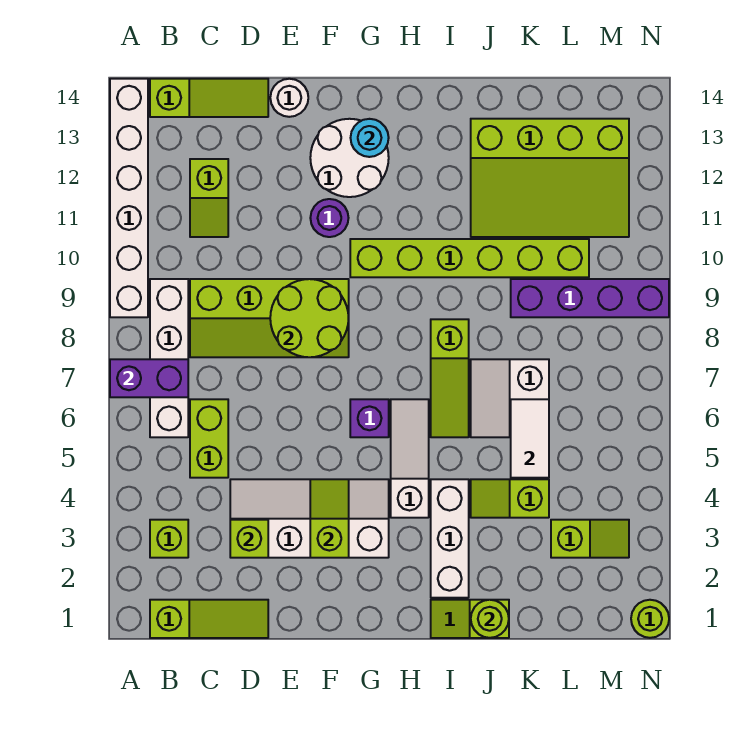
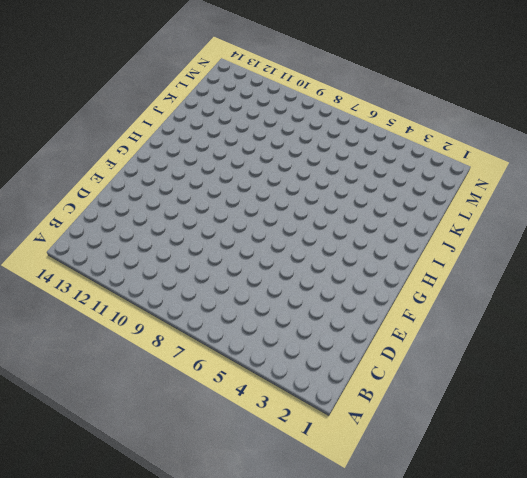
none -> white 1x6 brick [110,79,148,317]
none -> lime 1x3 slope [150,600,268,638]
none -> lime 1x1 brick [150,520,188,558]
none -> white 1x4 brick [150,279,188,437]

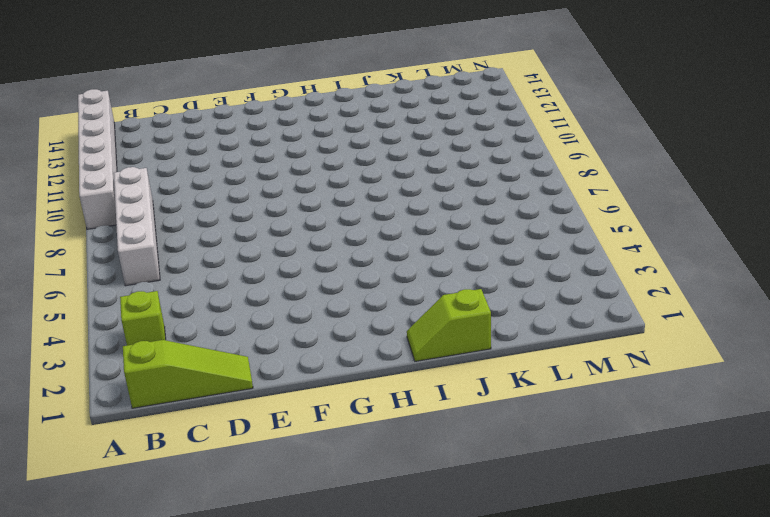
none -> lime 1x3 slope [150,79,268,117]
none -> lime 1x2 brick [190,399,228,478]
none -> lime 2x4 slope [190,279,349,357]
none -> lime 1x2 slope [190,159,228,237]

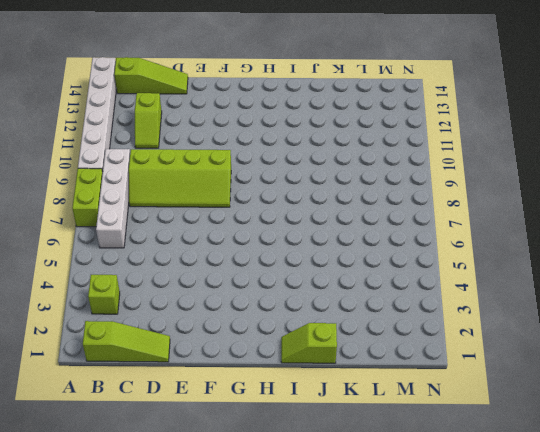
lime 1x2 brick [72,168,103,227] -> lime 1x2 brick moved to [190,399,228,478]
none -> white 2x4 slope [230,479,389,558]
none -> white 1x1 round brick [270,79,308,117]
none -> purple 1x1 round brick [310,199,348,237]
none -> white 2x2 round brick [310,119,389,197]

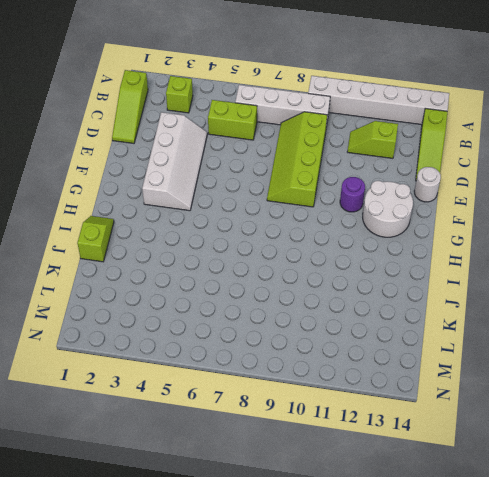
none -> purple 1x1 brick [350,399,389,437]
none -> lime 1x6 brick [350,239,589,277]
none -> white 1x3 slope [391,399,429,518]
none -> white 1x3 brick [431,479,469,598]

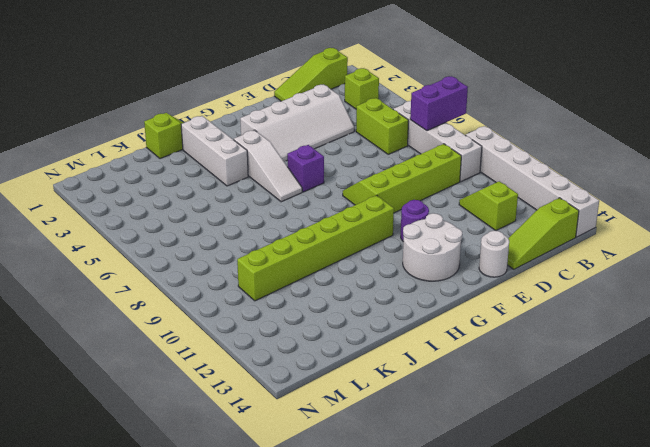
none -> lime 1x3 slope [431,319,469,437]
none -> lime 1x2 slope [471,479,549,518]
none -> white 2x2 slope [471,359,549,437]
none -> lime 3x4 slope [471,119,629,237]

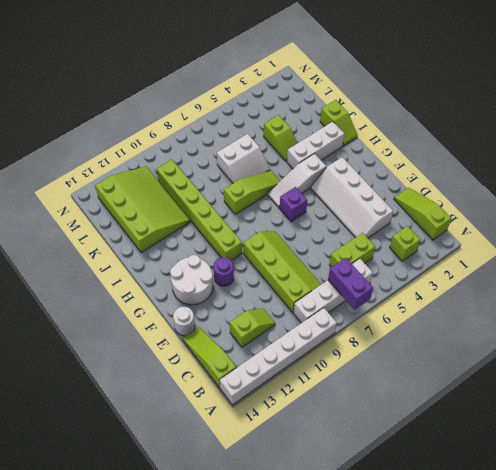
none -> purple 1x4 brick [511,279,669,317]
none -> lime 1x2 slope [551,520,629,558]
none -> lime 1x1 round brick [631,600,669,638]
none -> lime 1x1 brick [230,520,268,558]

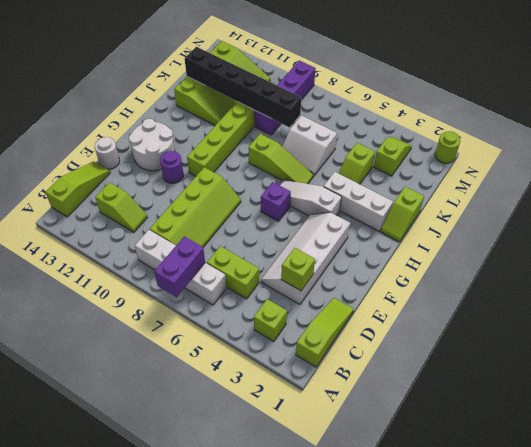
black 1x6 brick [185,47,301,127] -> none
none -> white 1x6 brick [110,79,148,317]
none -> lime 2x2 round brick [270,279,349,357]
none -> lime 1x2 slope [310,479,349,558]
none -> cyan 1x1 round brick [351,119,389,157]

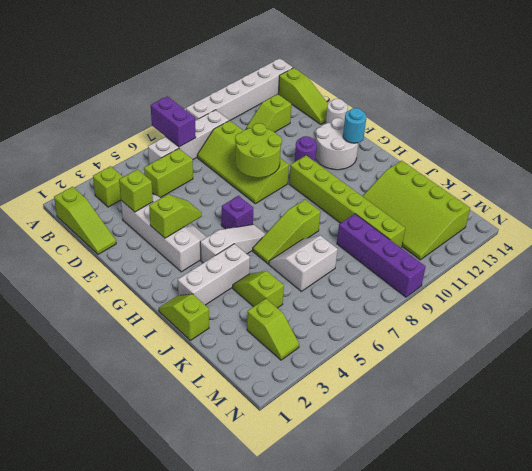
none -> lime 1x1 round brick [631,600,669,638]
none -> lime 1x1 round brick [471,600,509,638]
none -> white 1x2 tile [511,399,549,478]

